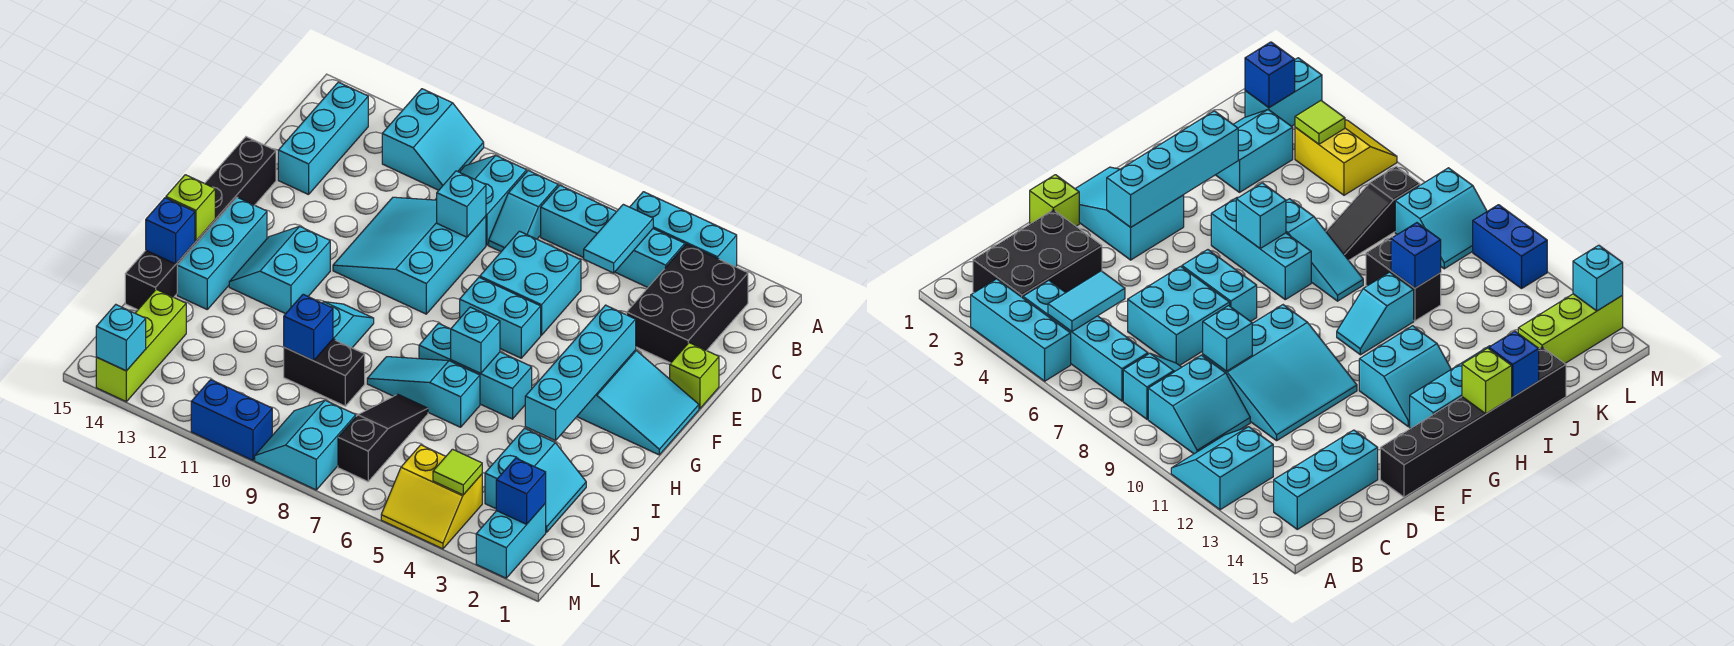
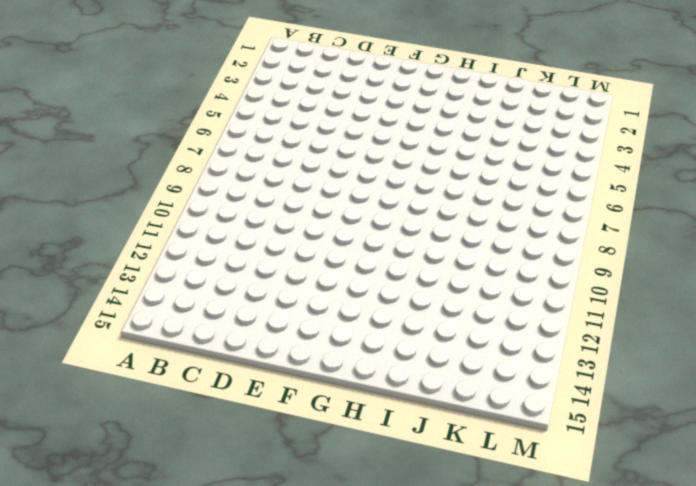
none -> cyan 1x3 brick [630,192,737,267]
none -> cyan 2x2 slope [382,89,484,190]
none -> black 2x3 brick [627,244,748,363]
none -> cyan 1x4 brick [541,185,685,287]

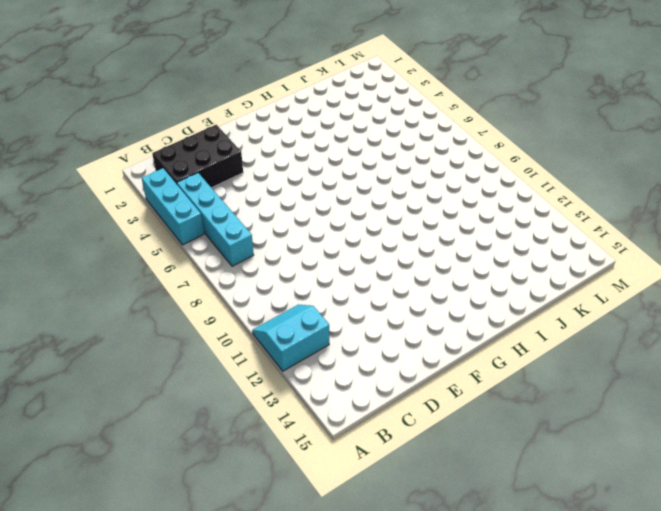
none -> cyan 1x2 slope [489,171,558,252]
none -> cyan 2x2 slope [435,156,527,245]
none -> cyan 1x3 brick [278,82,368,195]
none -> cyan 2x2 brick [480,231,581,335]

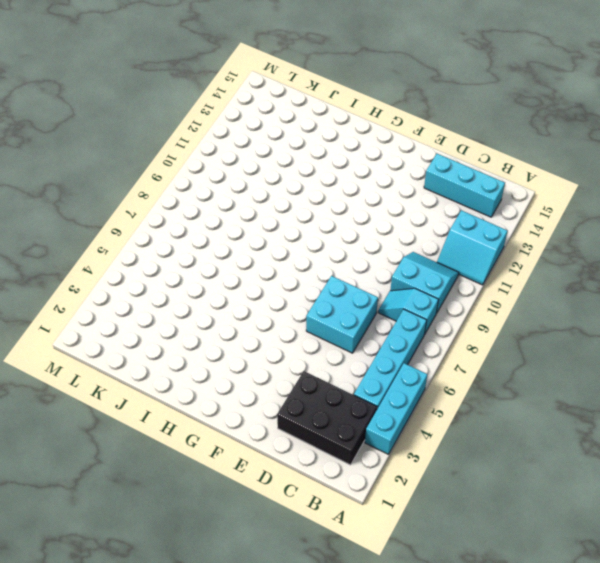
none -> cyan 3x3 slope [333,197,486,314]
none -> lime 1x1 brick [670,343,719,409]
none -> black 1x6 brick [125,137,276,310]
none -> cyan 2x3 slope [577,350,699,455]

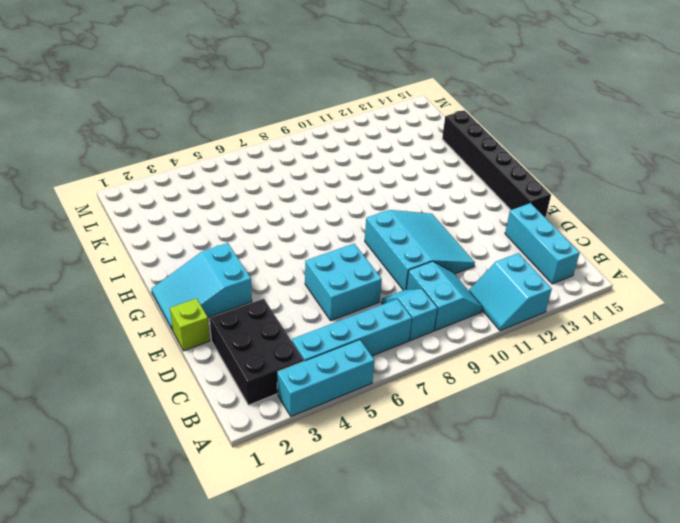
none -> cyan 1x2 brick [460,277,541,358]
none -> cyan 2x2 slope [229,226,330,314]
none -> cyan 1x3 brick [177,197,267,309]
none -> cyan 1x3 brick [419,323,532,419]

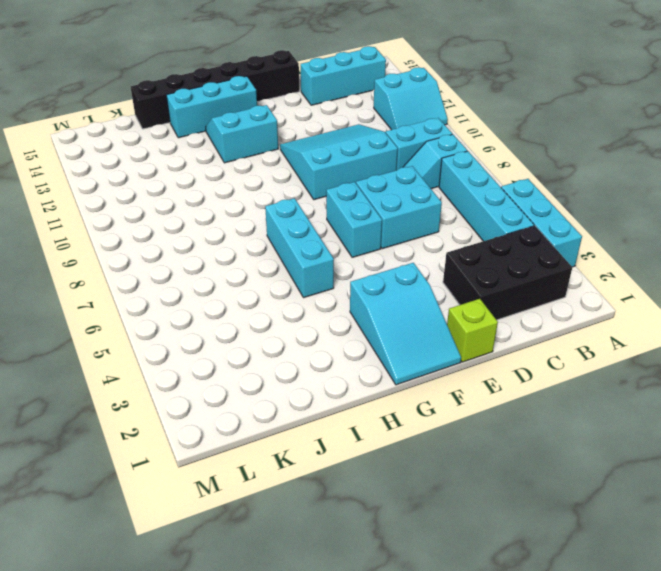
none -> cyan 1x2 slope [323,302,374,348]
none -> cyan 1x3 slope [367,357,480,427]
none -> cyan 2x2 slope [485,428,586,532]
none -> black 1x3 slope [338,394,428,482]

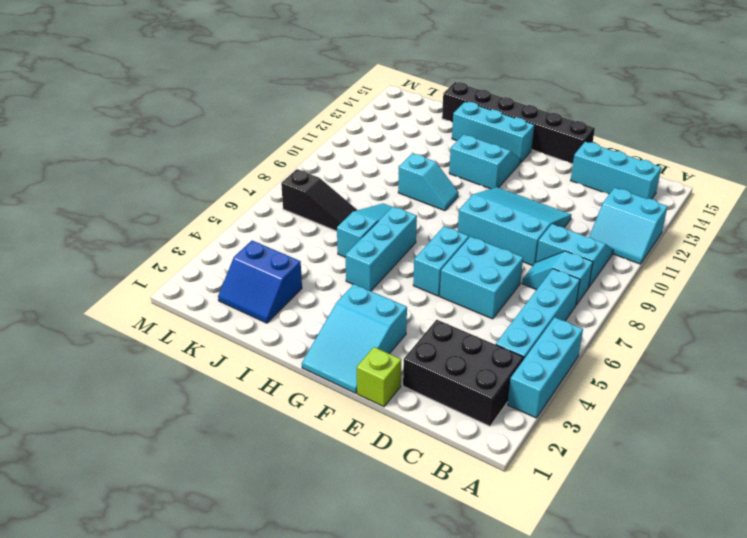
blue 2x2 slope [218,241,302,323] -> cyan 2x2 slope [485,428,586,532]
none -> black 1x2 brick [284,339,365,406]
none -> lime 1x3 brick [96,289,186,402]
none -> cyan 1x2 brick [476,503,546,578]
none -> yellow 2x2 slope [381,445,482,549]

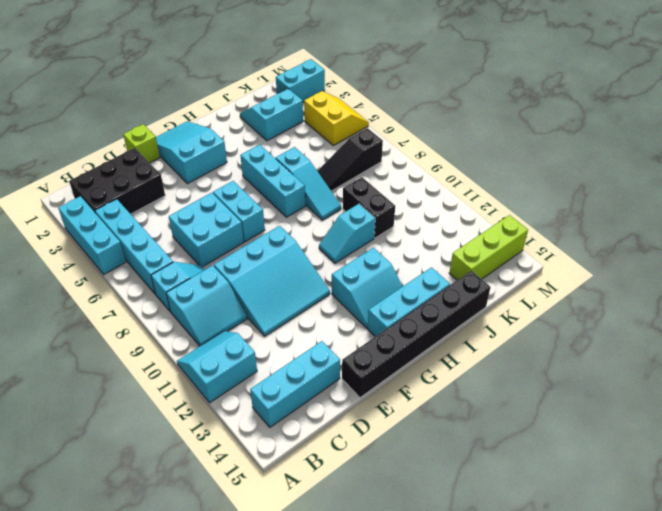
none -> cyan 2x2 slope [255,400,356,490]
none -> blue 1x2 brick [191,380,272,460]
none -> cyan 1x2 tile [584,204,653,273]
none -> cyan 1x1 brick [437,171,486,237]

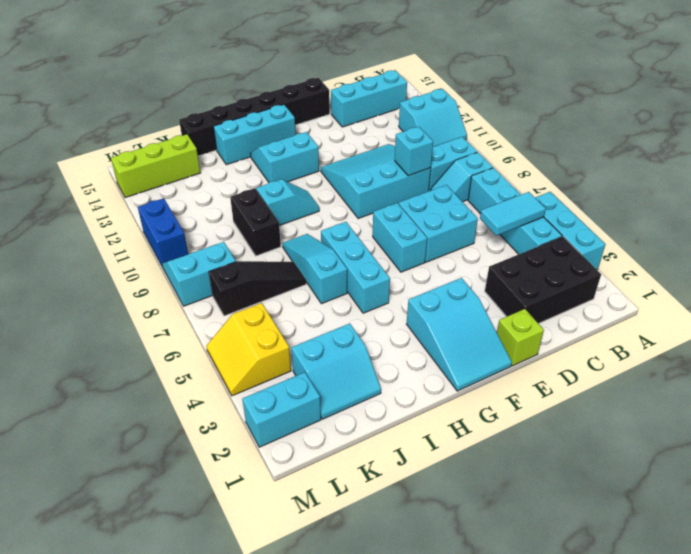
none -> cyan 1x4 brick [525,305,636,441]
none -> cyan 1x1 brick [451,307,500,374]
none -> lime 1x1 brick [166,175,215,241]
none -> blue 1x1 brick [146,198,195,264]

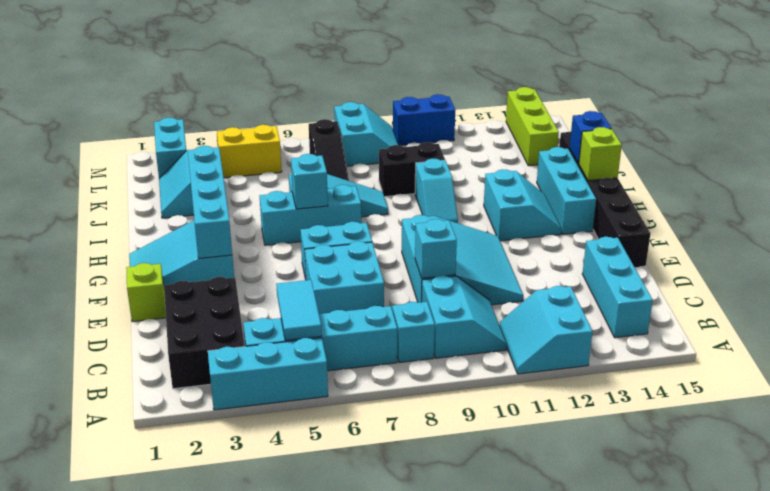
none -> blue 1x1 brick [284,294,333,361]
none -> blue 1x1 brick [496,458,546,524]
none -> lime 1x1 tile [433,449,482,495]
none -> cyan 1x1 brick [96,305,146,371]

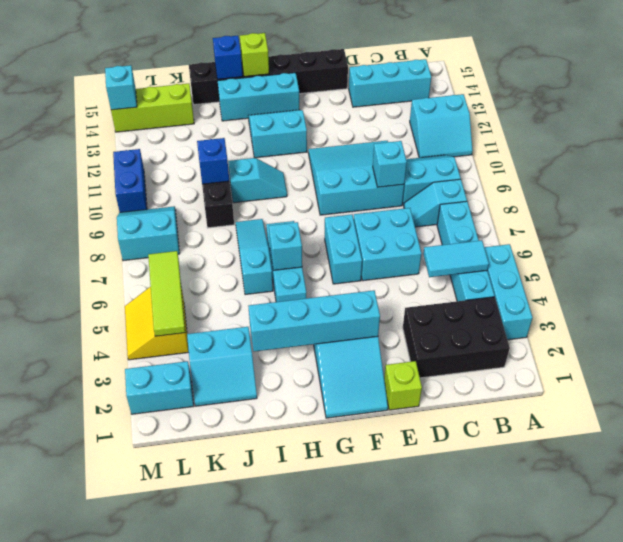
lime 1x3 tile [148,251,185,336] -> lime 1x1 tile [433,449,482,495]
none -> black 1x3 slope [338,394,428,482]
none -> blue 1x1 brick [496,458,546,524]

